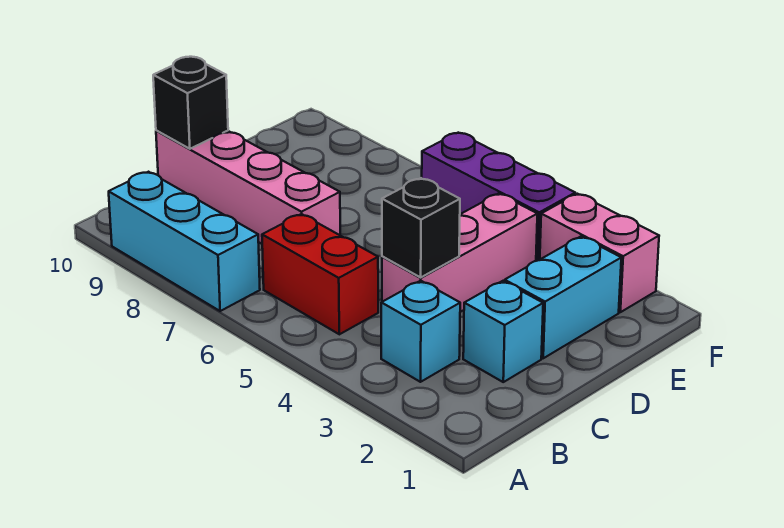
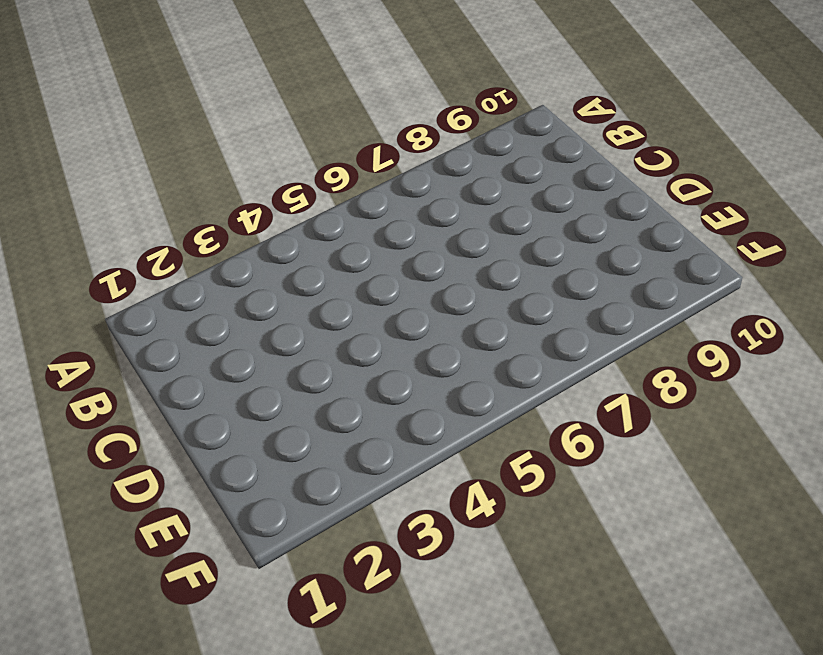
none -> cyan 1x3 brick [109,172,260,311]
none -> cyan 1x1 brick [381,281,460,382]

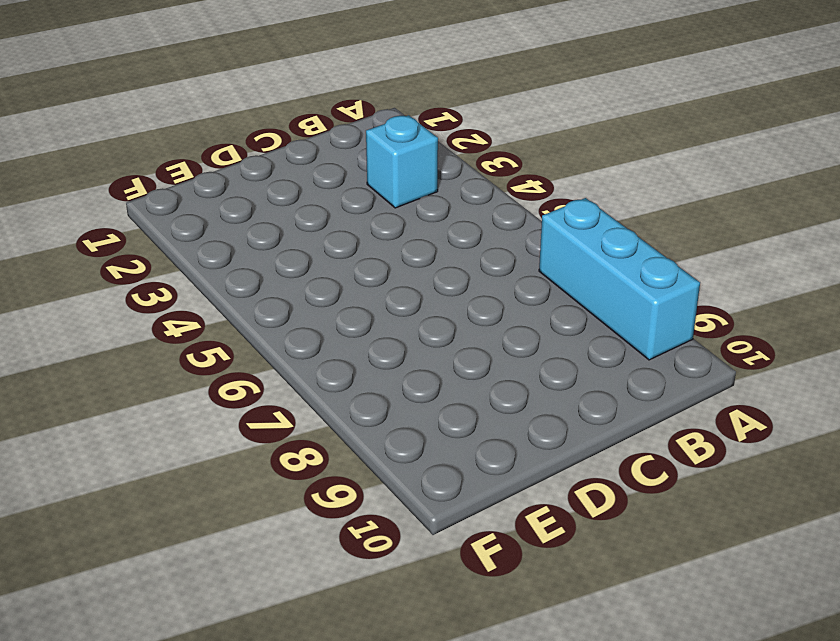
none -> red 1x2 brick [262,214,378,334]
none -> cyan 1x1 brick [463,281,543,382]

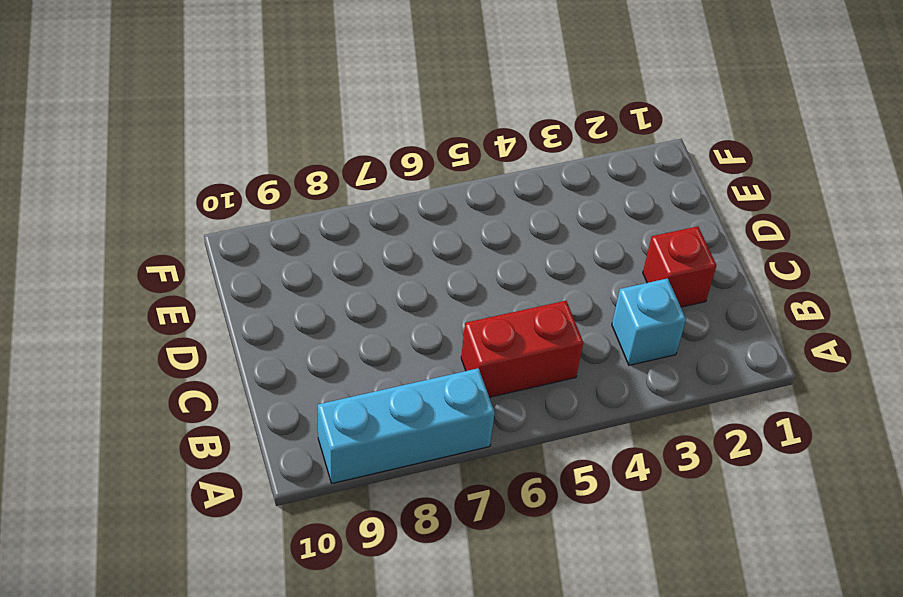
red 1x1 brick [643,226,717,307] -> cyan 1x1 brick [463,281,543,382]
none -> pink 1x3 brick [382,193,537,312]
none -> pink 1x4 brick [156,131,340,244]

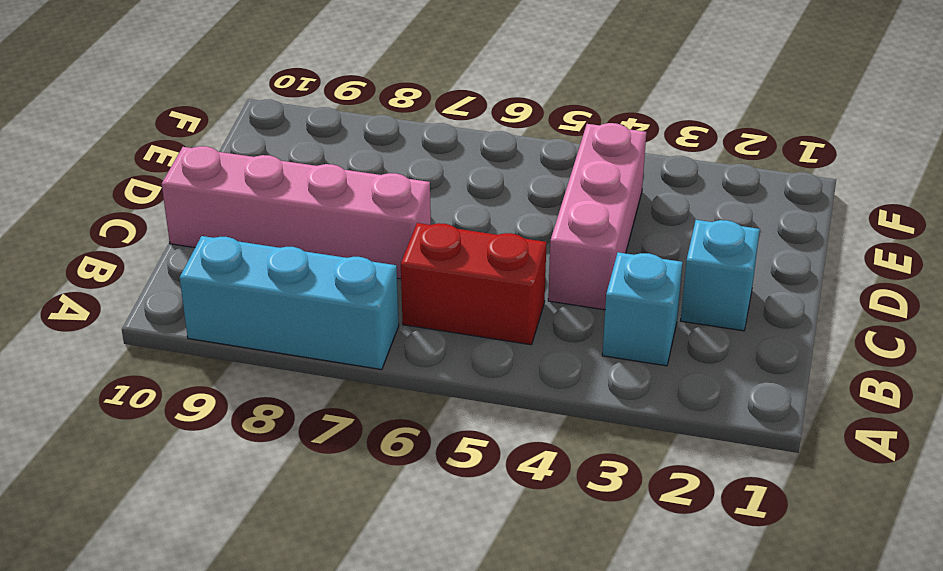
none -> cyan 1x2 brick [505,237,621,358]
none -> pink 1x2 brick [540,194,659,312]

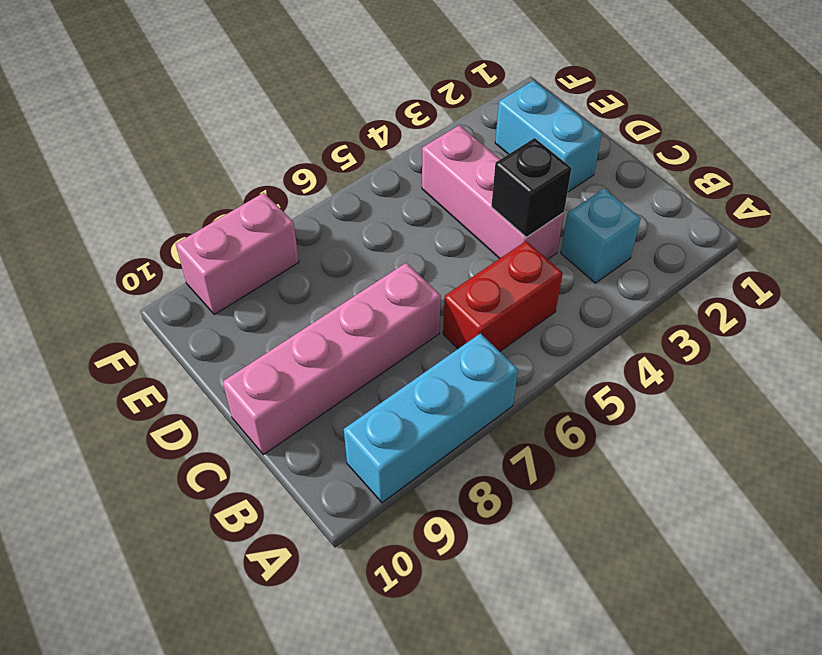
pink 1x2 brick [176,193,299,315] -> pink 1x2 brick moved to [540,194,659,312]
none -> cyan 1x1 brick [463,281,543,382]
none -> purple 1x3 brick [422,133,575,261]

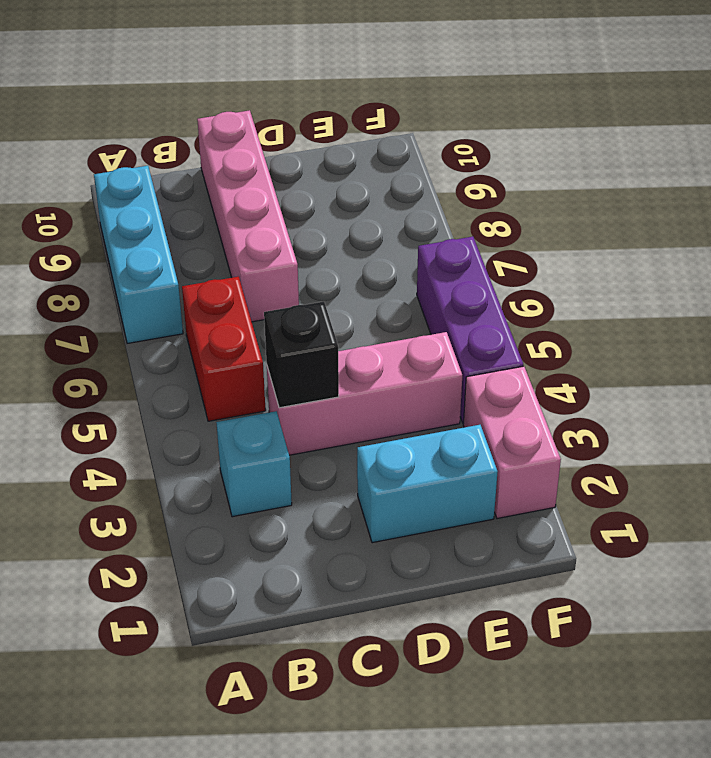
none -> cyan 1x1 brick [463,281,543,382]
none -> black 1x1 brick [153,57,228,149]

